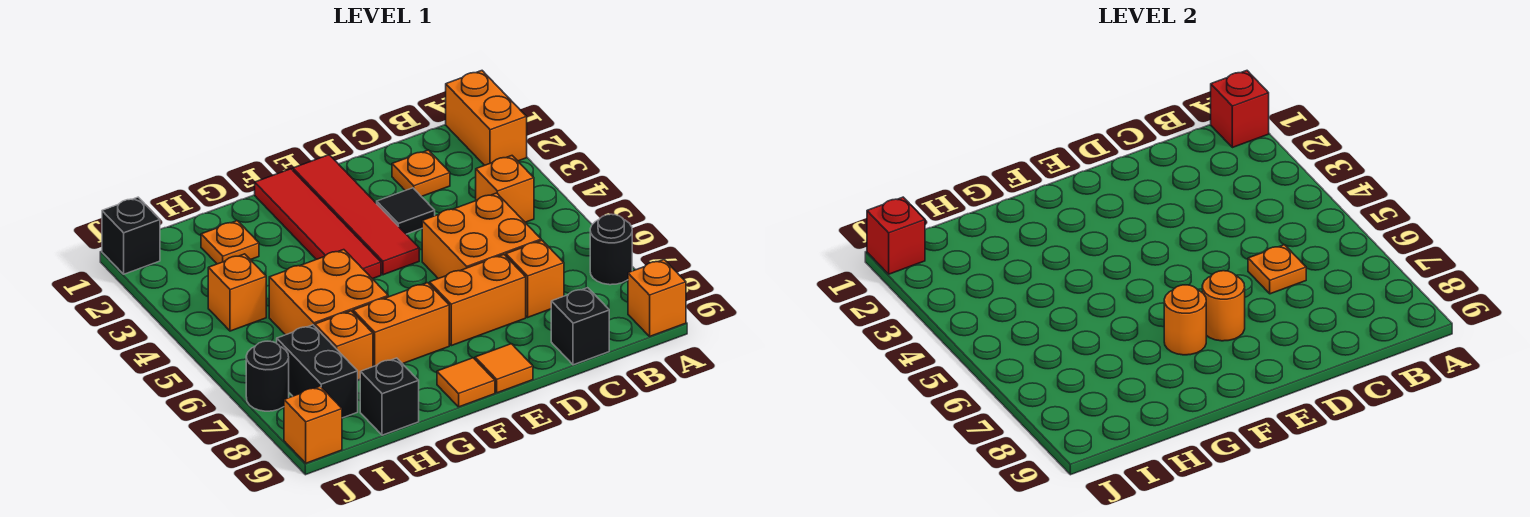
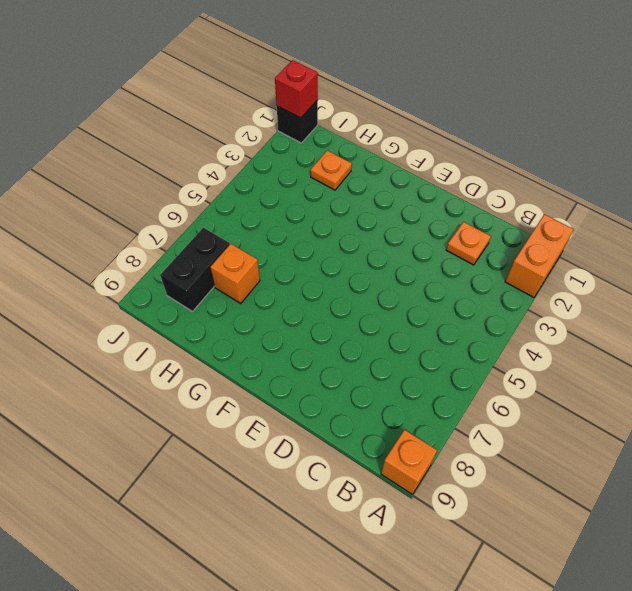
none -> black 1x1 round brick [590,214,632,285]
none -> orange 1x1 brick [476,156,534,222]
none -> orange 2x2 brick [422,193,541,279]

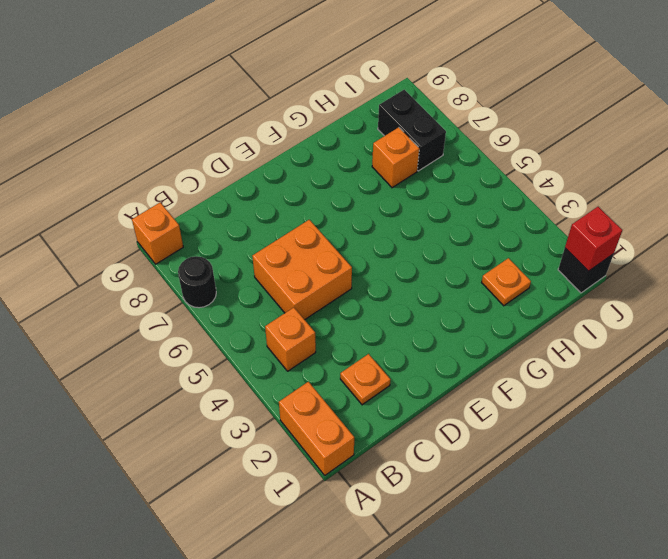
none -> orange 1x1 brick [506,240,564,317]
none -> black 1x1 brick [551,288,609,365]
none -> black 1x1 tile [377,188,435,234]

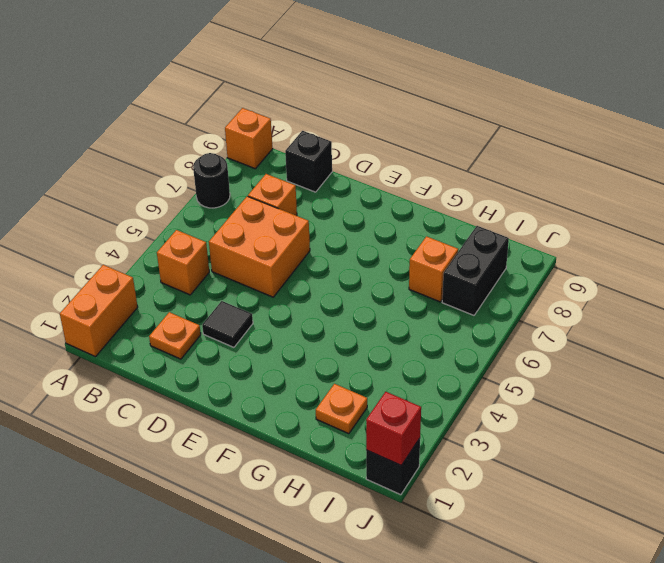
none -> orange 1x2 brick [430,255,526,346]
none -> red 1x4 tile [293,155,419,275]
none -> orange 1x1 tile [475,344,533,393]

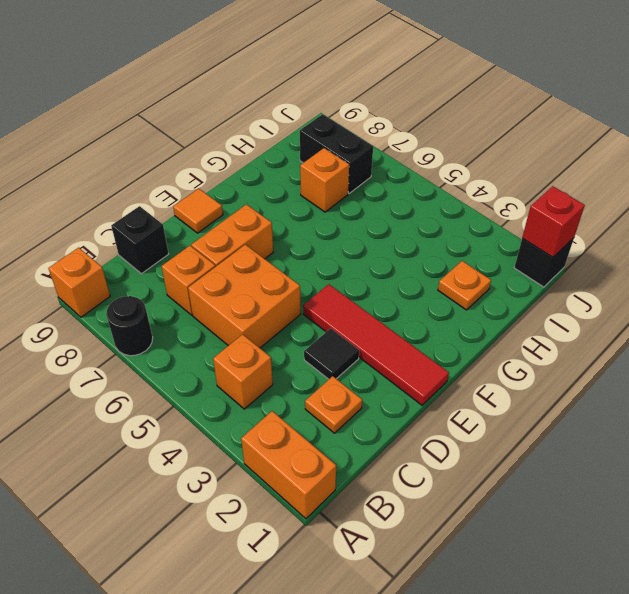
none -> red 1x4 tile [255,169,381,279]
none -> orange 1x2 brick [353,283,449,367]
none -> orange 1x1 tile [437,358,495,407]

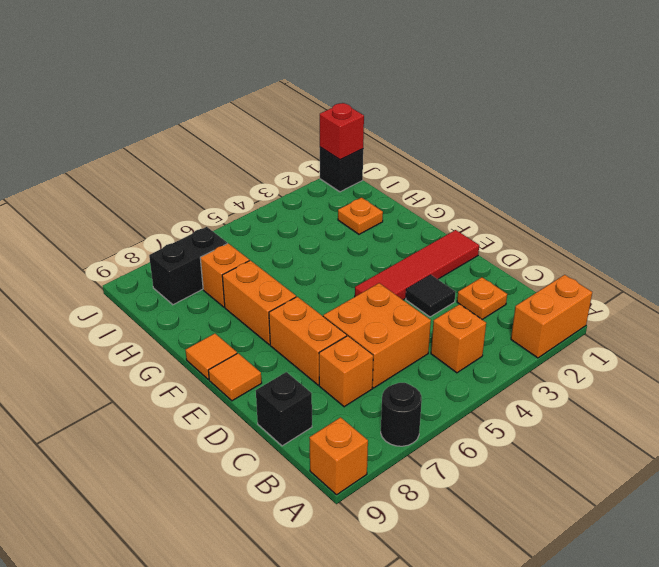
none -> red 1x4 tile [255,169,381,279]
none -> orange 2x2 brick [269,250,388,335]
none -> black 1x1 brick [360,358,419,435]

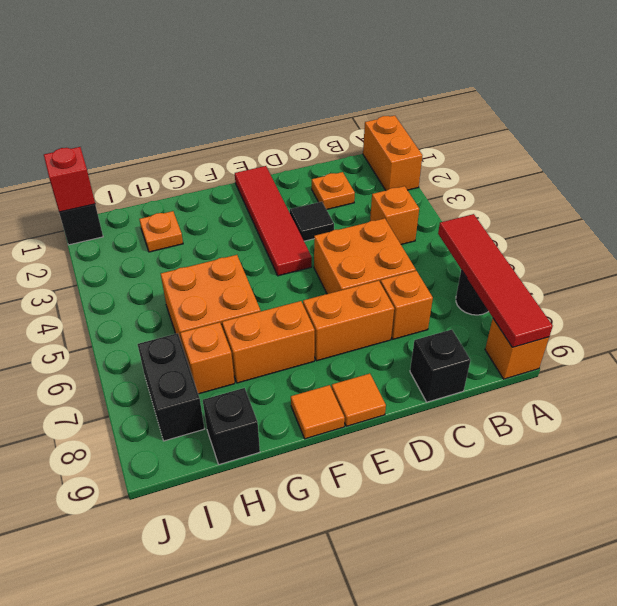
red 1x4 tile [438,214,553,347] -> red 1x4 tile moved to [255,169,381,279]
none -> orange 1x1 brick [208,254,266,331]
none -> black 1x1 round brick [246,341,289,411]
none -> orange 1x1 brick [284,386,342,463]

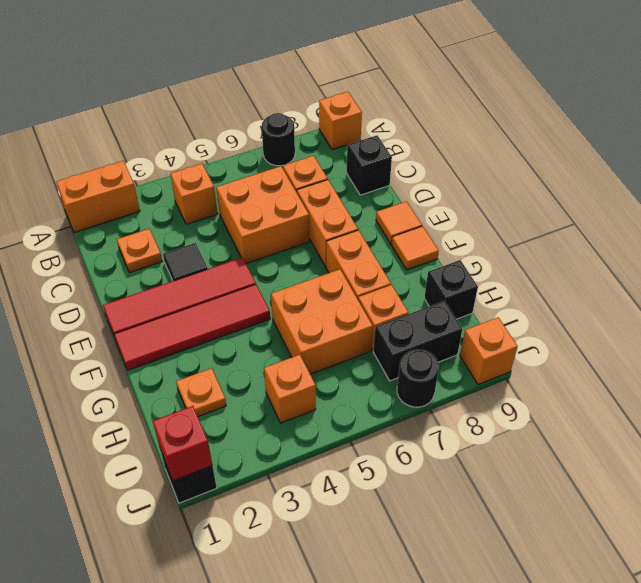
none -> red 1x1 brick [1211,71,1269,148]
none -> orange 1x1 plate [1248,245,1306,294]
none -> orange 1x1 round brick [1202,271,1245,341]

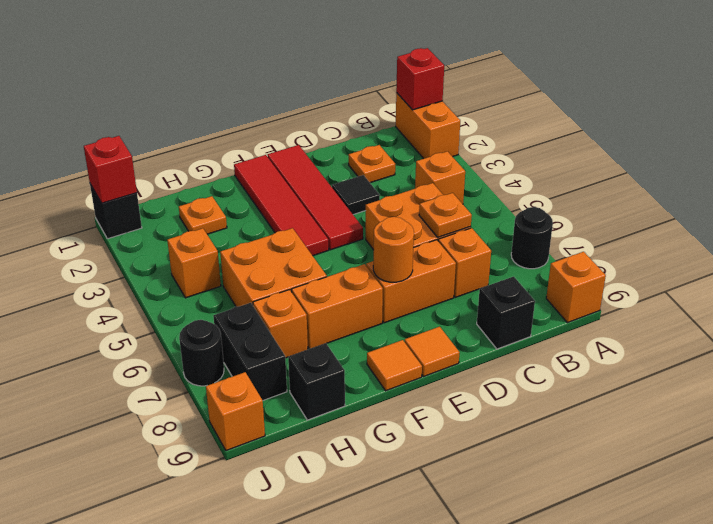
none -> orange 1x1 round brick [1164,285,1206,355]

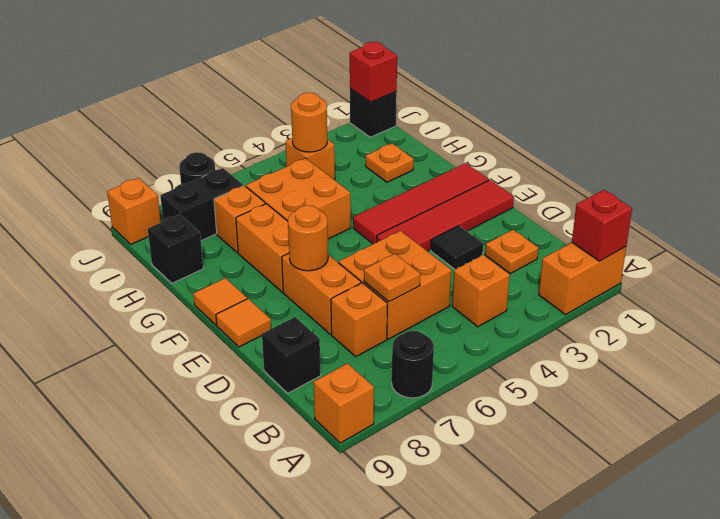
orange 1x1 round brick [291,93,327,152] -> orange 1x1 round brick moved to [1164,285,1206,355]

